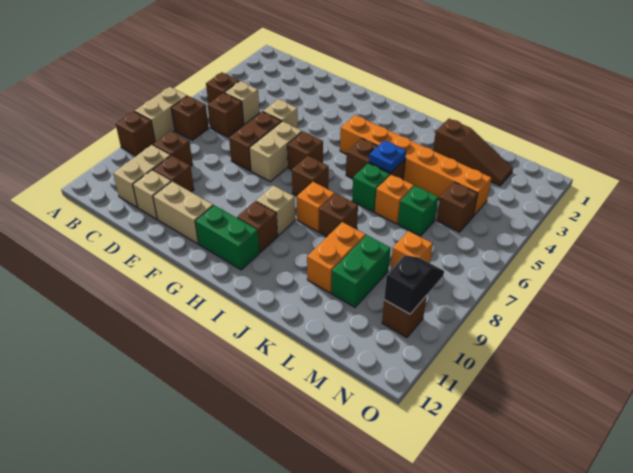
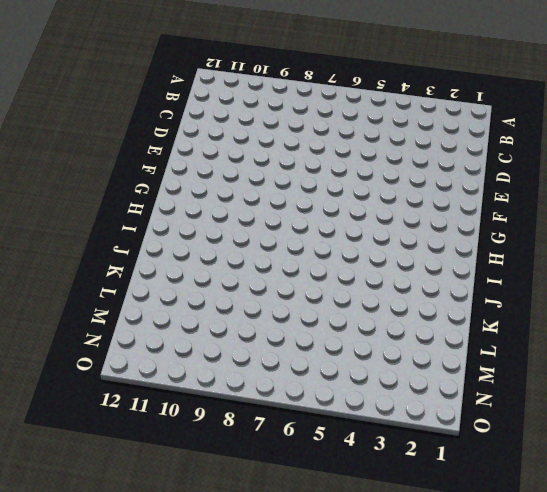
none -> tan 1x2 brick [135,87,187,142]
none -> brown 1x1 brick [116,111,155,156]
none -> brown 1x1 brick [206,72,239,104]
none -> brown 1x1 brick [171,96,209,140]

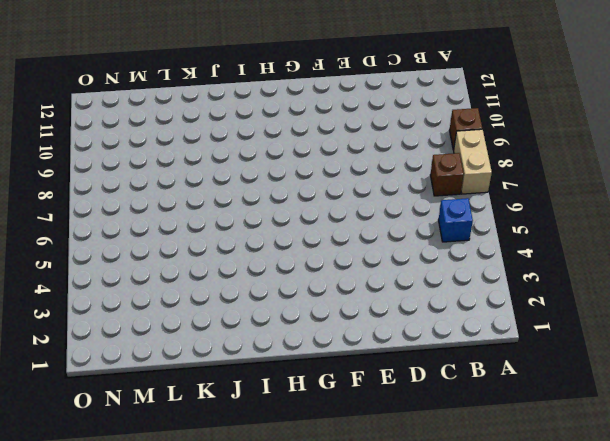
blue 1x1 brick [439,198,473,242] -> brown 1x1 brick [206,72,239,104]
none -> tan 1x1 brick [225,81,260,124]
none -> brown 1x1 brick [208,93,244,137]
none -> brown 1x1 brick [153,131,193,166]
none -> tan 1x2 brick [113,145,171,207]

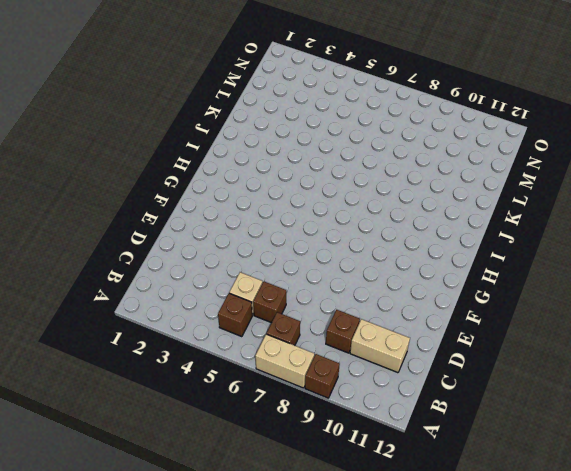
none -> brown 1x1 brick [153,155,194,192]
none -> tan 1x1 brick [133,170,171,219]
none -> tan 1x1 brick [263,99,298,129]
none -> brown 1x2 brick [229,112,281,171]

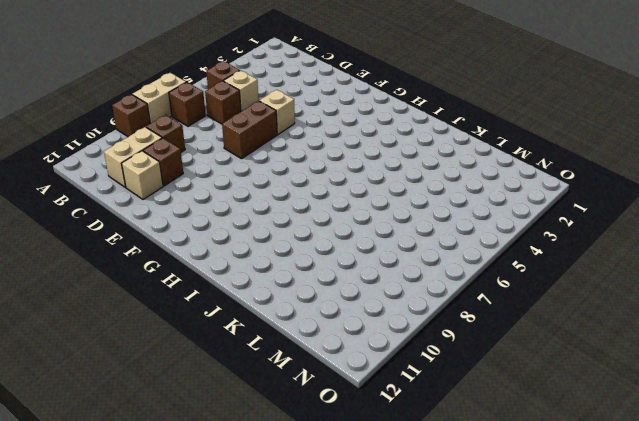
none -> tan 1x2 brick [153,182,213,244]
none -> tan 1x2 brick [249,121,302,182]
none -> brown 1x1 brick [287,132,323,170]
none -> green 1x2 brick [195,205,259,270]

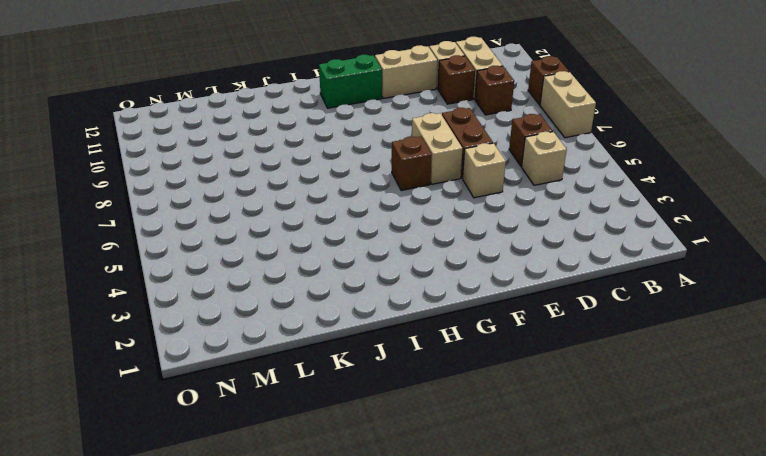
none -> brown 1x1 brick [206,72,239,104]
none -> brown 1x1 brick [171,96,209,140]
none -> orange 1x6 brick [340,115,492,216]
none -> brown 1x1 brick [292,156,329,196]

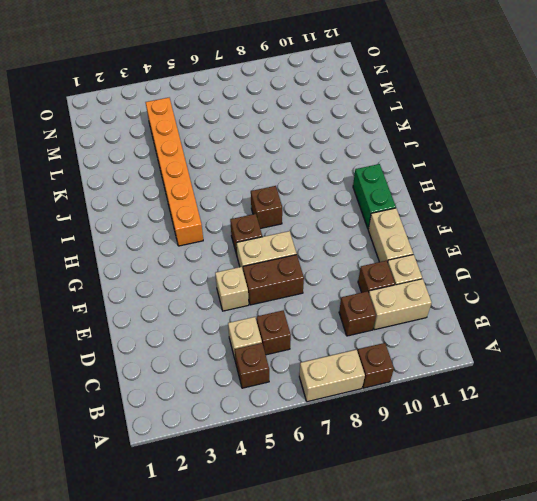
none -> brown 1x1 brick [171,96,209,140]
none -> tan 1x1 brick [256,186,295,236]
none -> brown 1x1 brick [237,201,278,252]
none -> brown 1x2 brick [346,138,405,180]

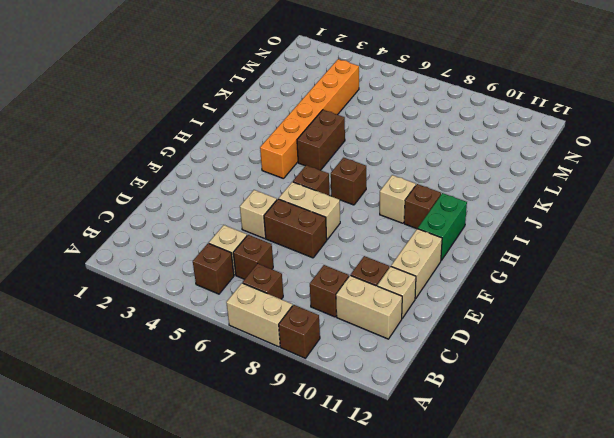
none -> orange 1x1 brick [297,182,335,232]
none -> green 1x1 brick [352,163,390,212]
none -> brown 1x1 brick [319,194,358,236]
none -> brown 1x3 slope [433,119,513,186]

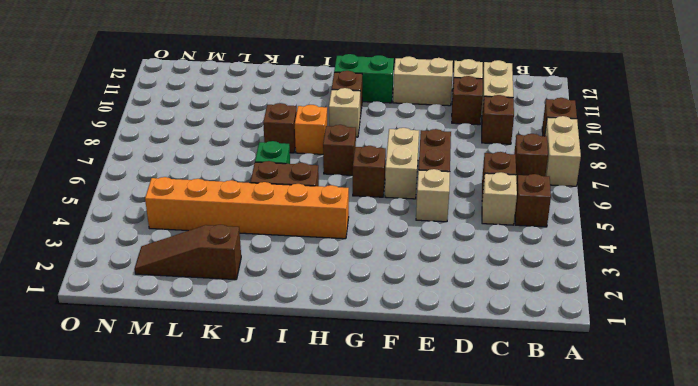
none -> orange 1x1 brick [375,174,414,224]
none -> orange 1x2 brick [307,222,365,293]
none -> green 1x1 brick [398,186,438,236]
none -> green 1x2 brick [331,235,391,307]

